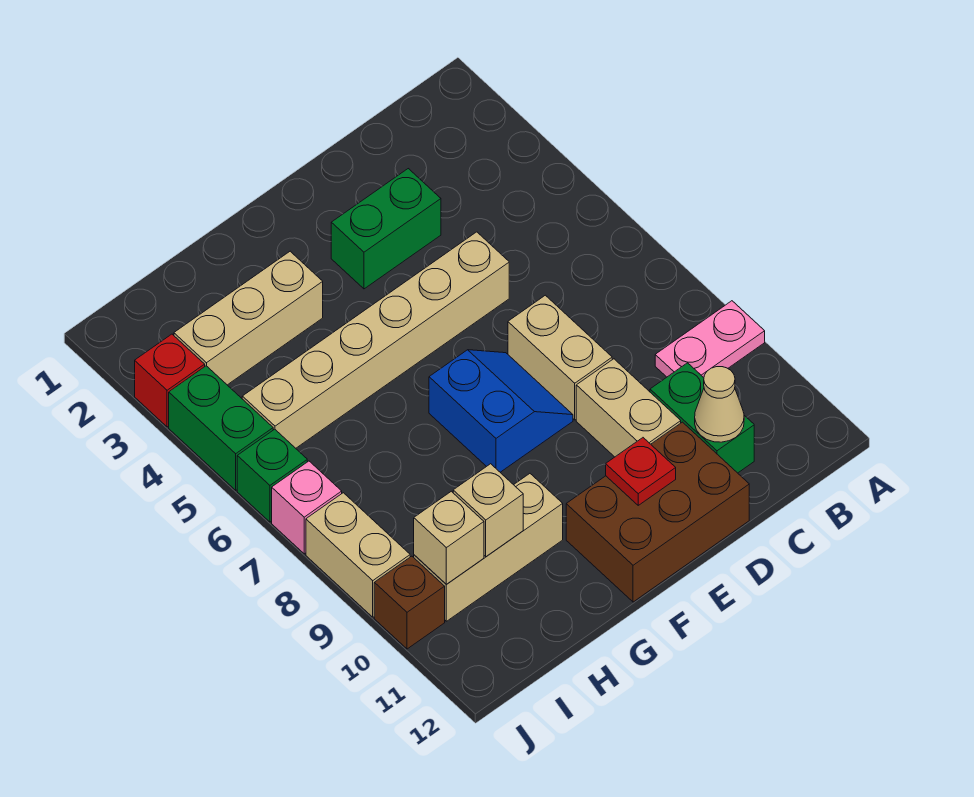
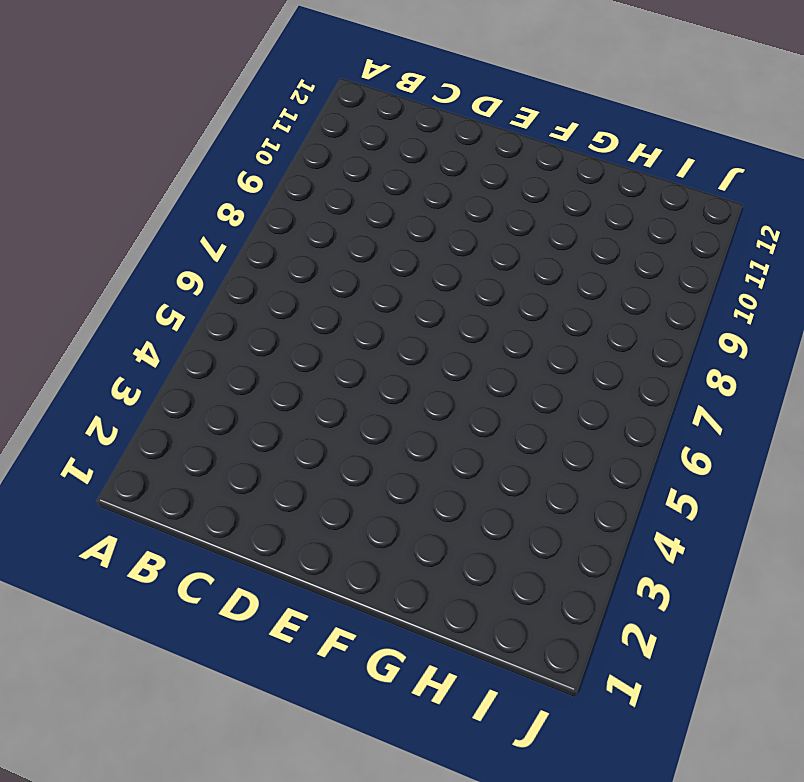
none -> pink 1x2 plate [655,301,765,377]
none -> green 1x2 brick [650,363,754,473]
none -> green 1x2 brick [331,169,441,289]

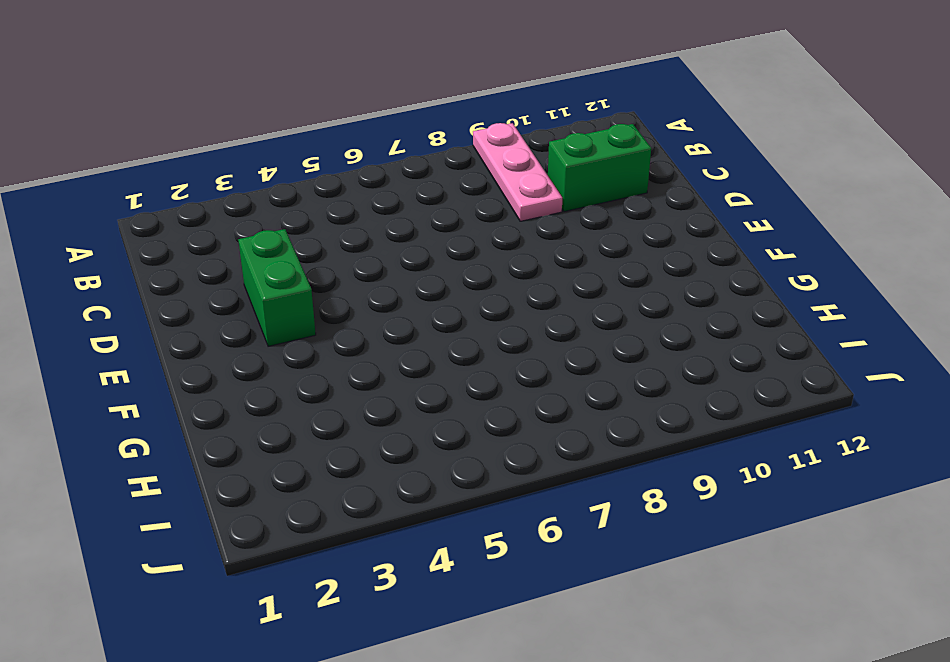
pink 1x3 plate [473,123,562,221] -> pink 1x2 plate [655,301,765,377]
none -> tan 1x6 brick [242,232,509,448]
none -> tan 1x2 brick [508,295,612,420]
none -> tan 1x2 brick [576,359,681,457]

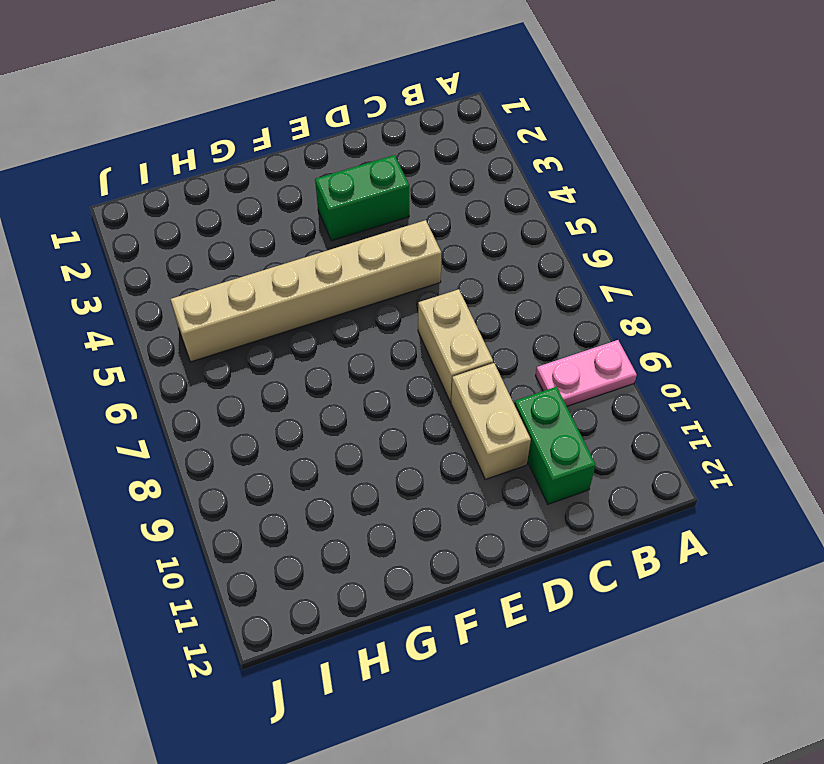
none -> brown 2x3 brick [566,422,749,602]
none -> blue 2x2 slope [429,350,573,472]
none -> tan 1x3 brick [174,251,323,385]

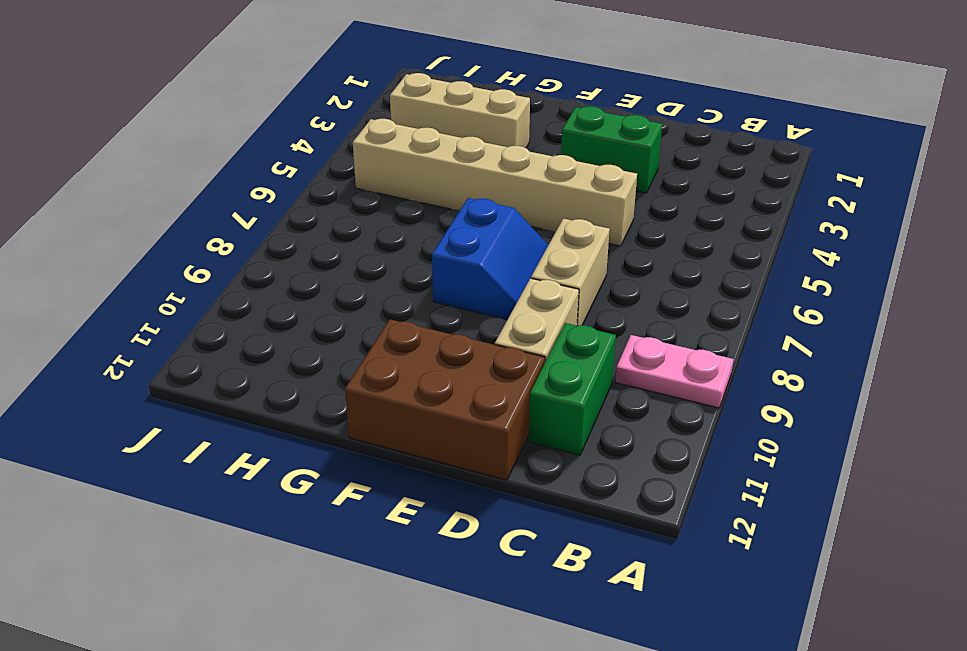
none -> tan 1x3 brick [414,474,563,621]
none -> red 1x1 brick [135,334,205,427]
none -> green 1x2 brick [169,366,273,490]

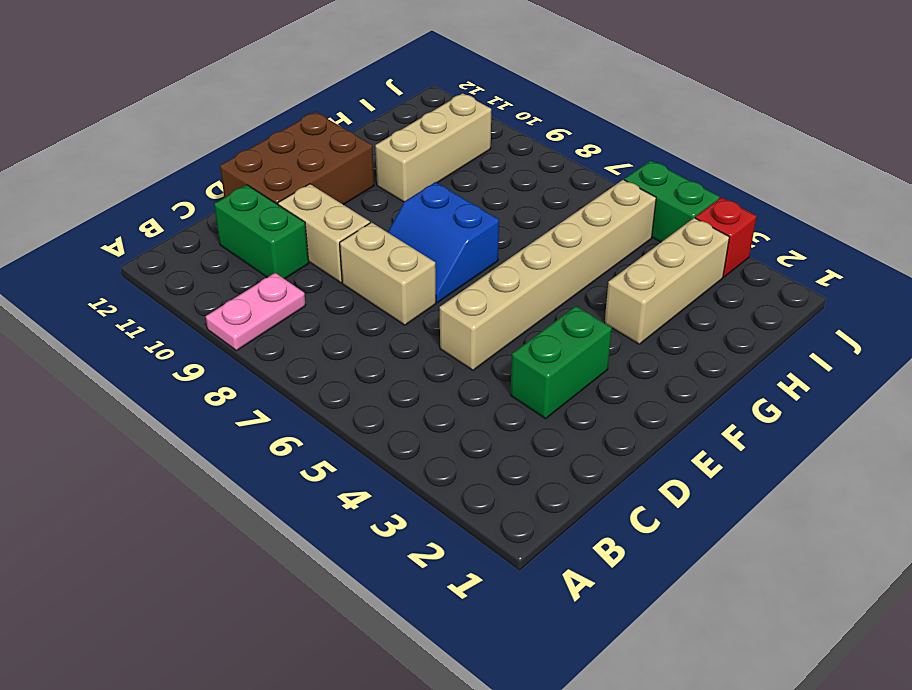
none -> green 1x1 brick [237,429,307,522]
none -> pink 1x1 brick [272,461,342,554]
none -> tan 1x2 brick [306,493,410,617]

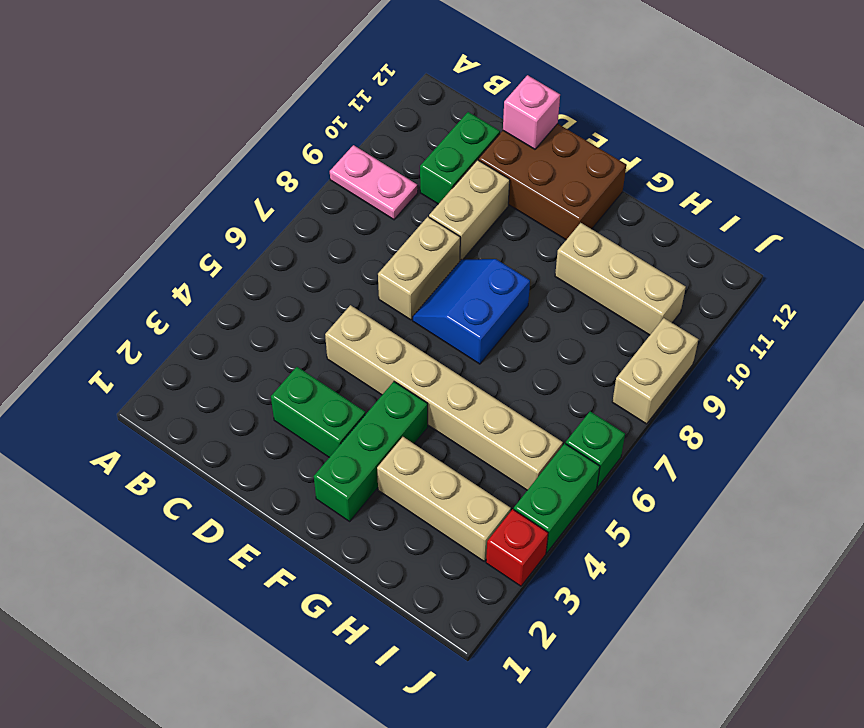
pink 1x1 brick [503,75,560,149] -> pink 1x1 brick moved to [272,461,342,554]
green 1x3 brick [314,382,428,521] -> none
none -> brown 1x1 brick [374,556,445,649]
none -> tan 1x1 cone [695,367,744,442]
none -> red 1x1 plate [606,438,676,505]

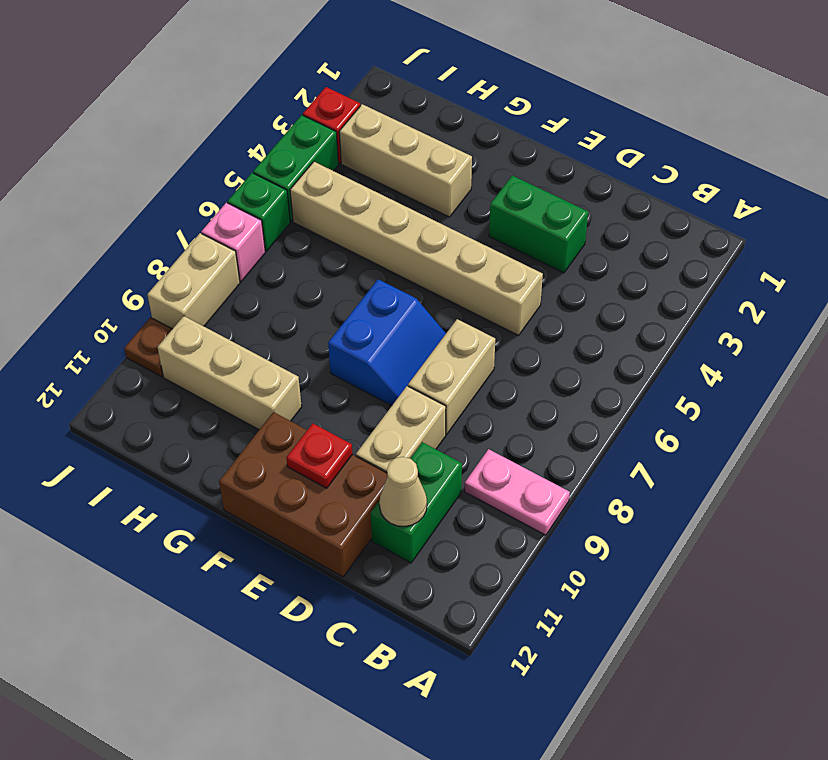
brown 1x1 plate [124,317,172,377] -> brown 1x1 brick [374,556,445,649]
none -> tan 1x1 brick [453,464,523,557]
none -> tan 1x1 brick [414,491,484,584]

